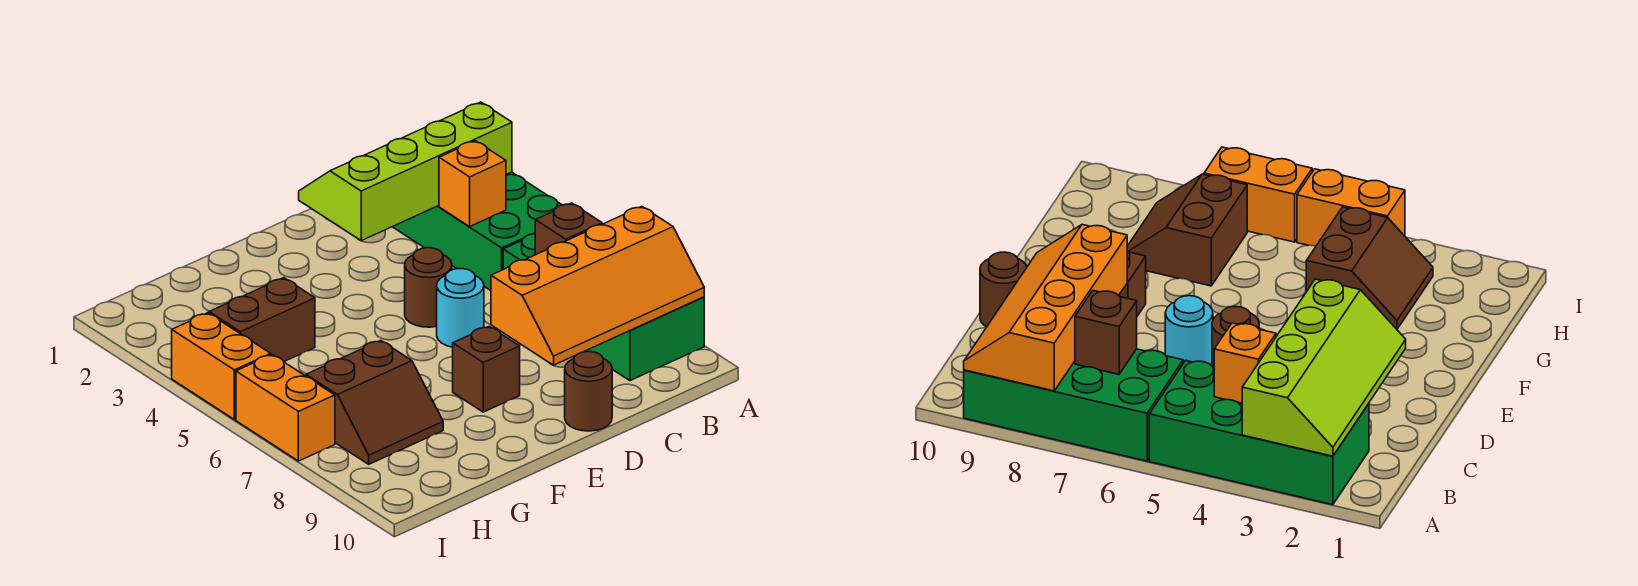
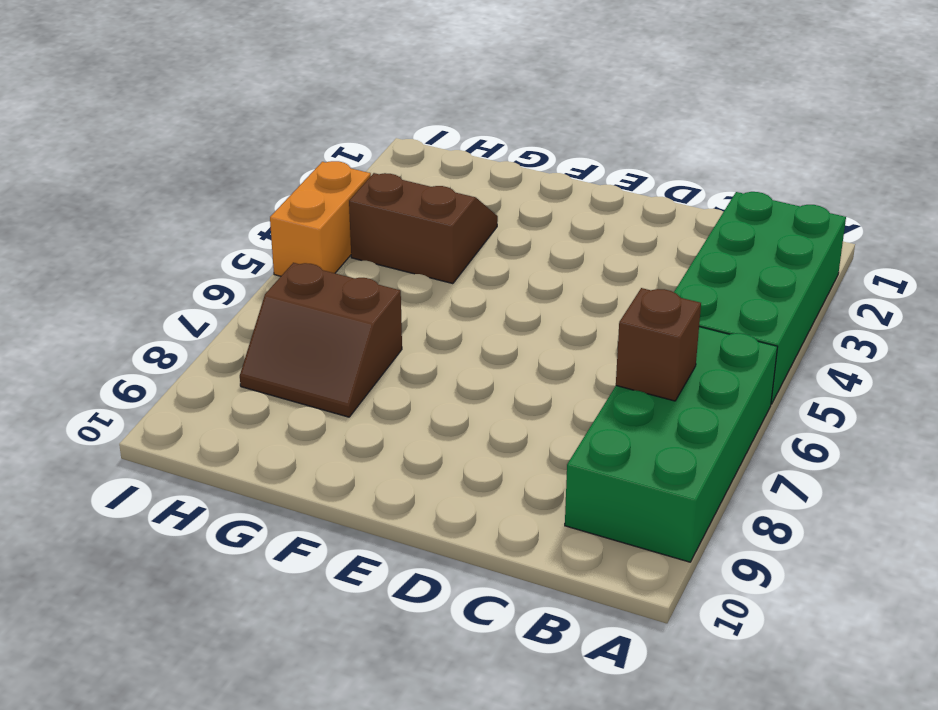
none -> brown 1x1 round brick [405,248,452,327]
none -> cyan 1x1 round brick [437,269,484,347]
none -> brown 1x1 round brick [565,352,612,431]

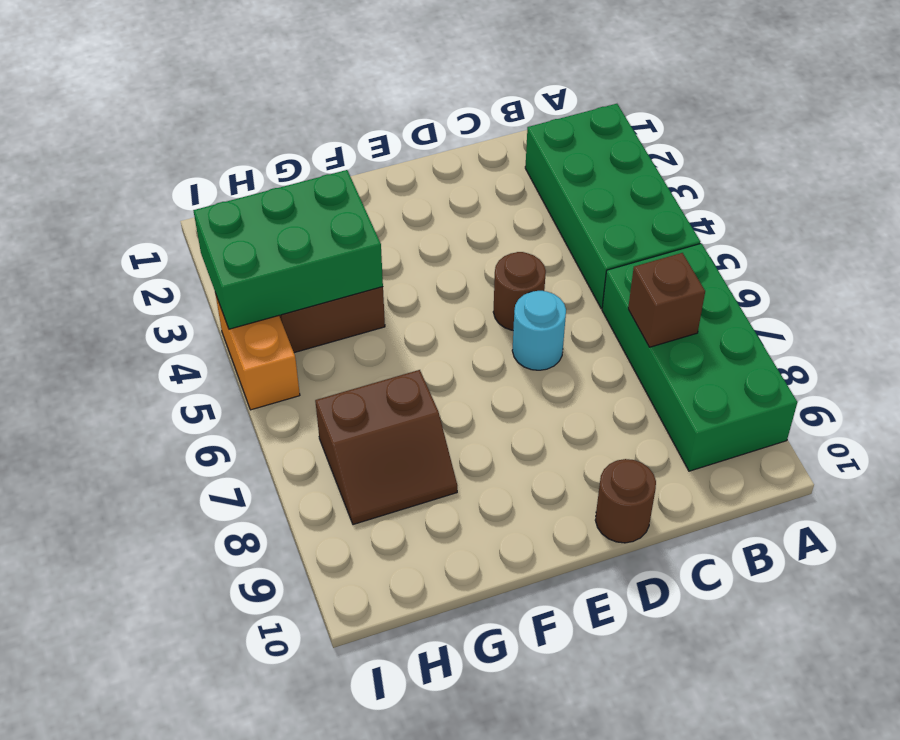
green 2x3 brick [193,170,383,329] -> none
none -> brown 1x1 brick [453,326,520,412]
none -> orange 1x2 brick [236,355,335,461]
none -> lime 2x4 slope [299,102,512,241]

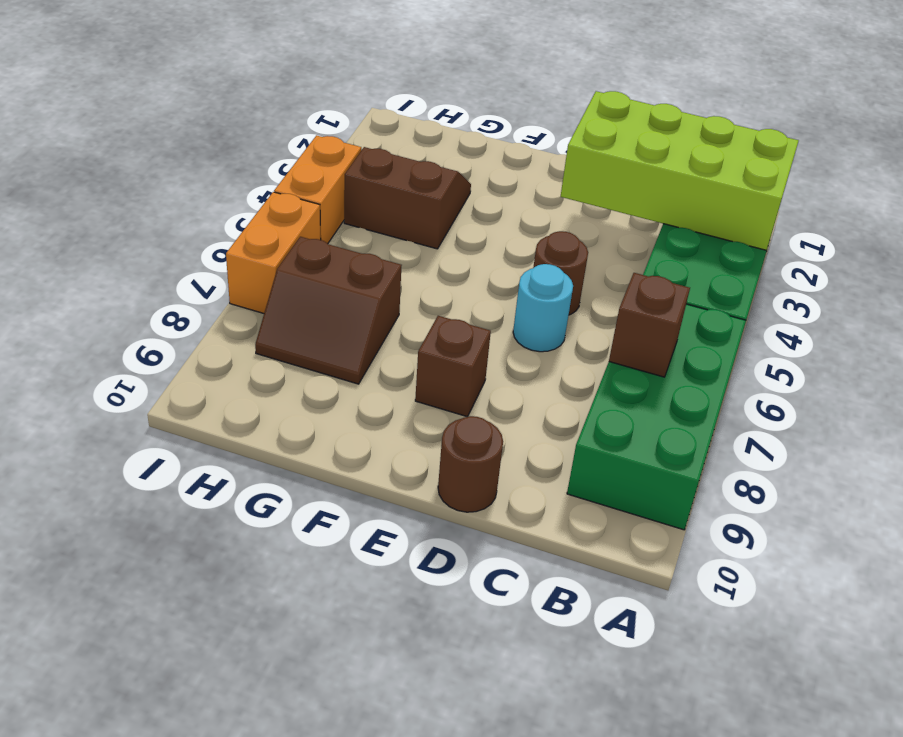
lime 2x4 brick [561,91,799,250] -> lime 2x4 slope [299,102,512,241]
none -> orange 2x4 slope [491,206,704,365]
none -> orange 1x1 brick [439,141,506,226]

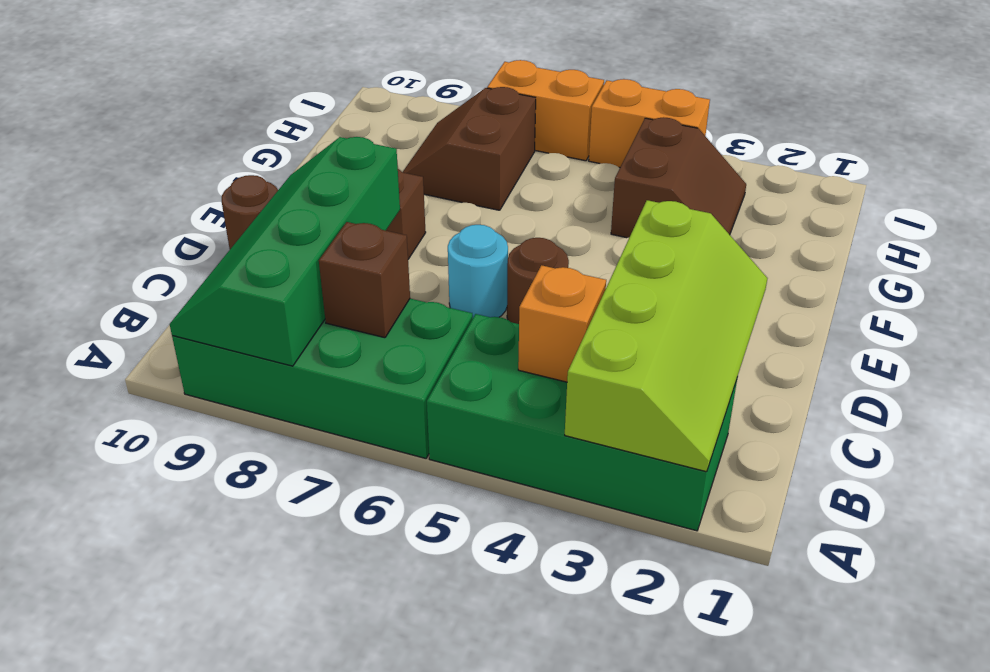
green 2x4 slope [170,137,400,366] -> orange 2x4 slope [491,206,704,365]

